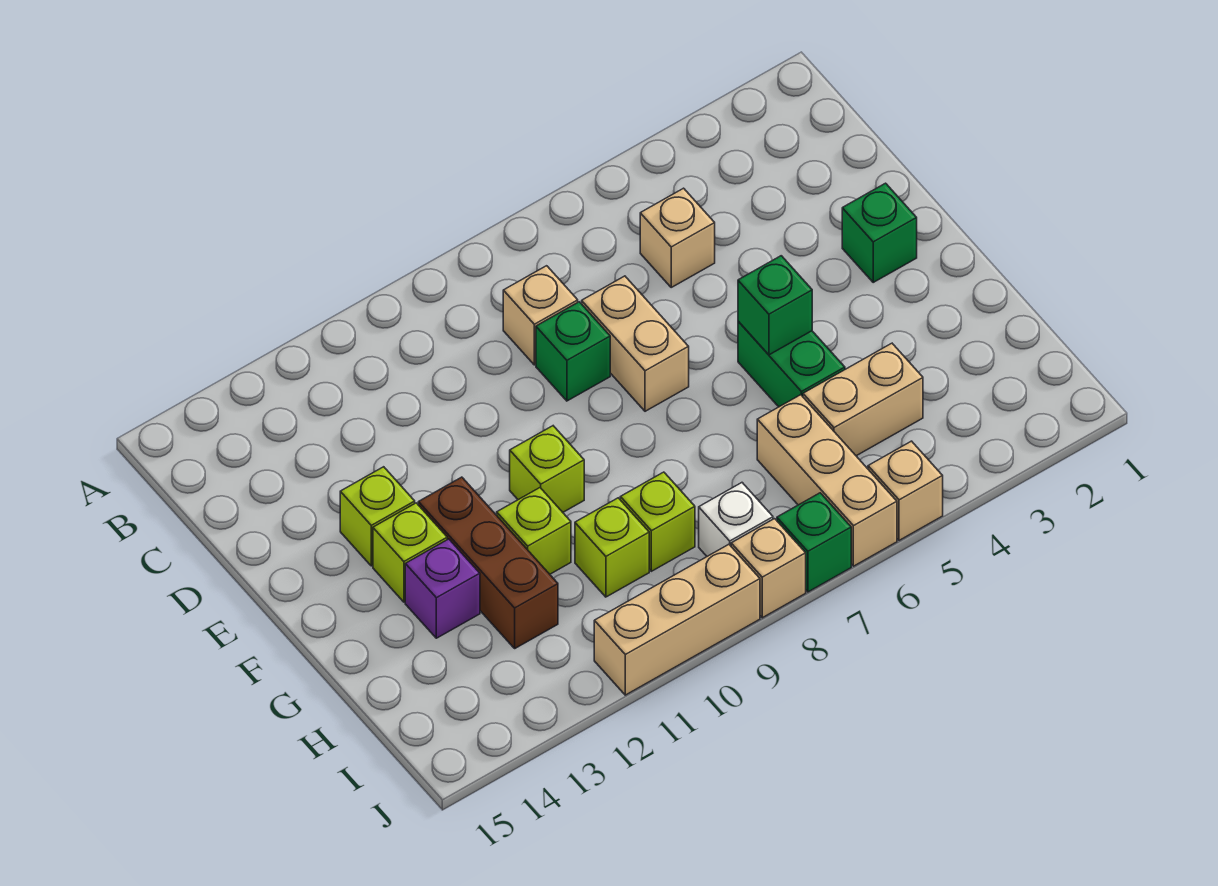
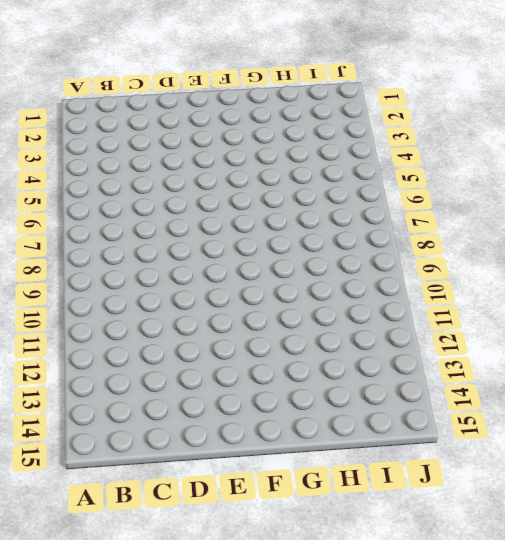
none -> tan 1x1 brick [640,188,715,287]
none -> tan 1x1 brick [503,266,578,365]
none -> tan 1x2 brick [582,276,689,411]

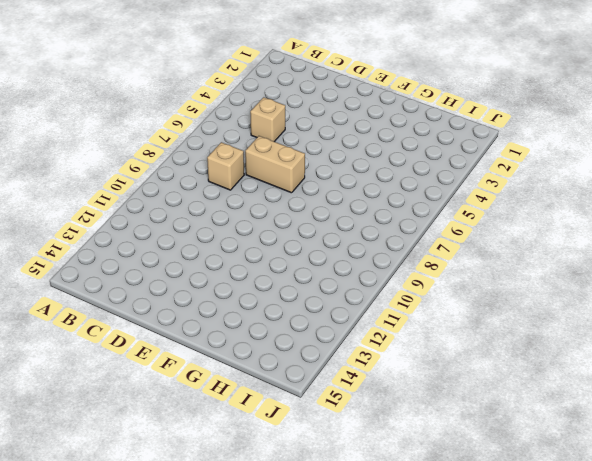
none -> green 1x1 brick [536,302,610,401]
none -> green 1x1 brick [842,183,917,282]
none -> lime 1x1 brick [340,467,415,566]

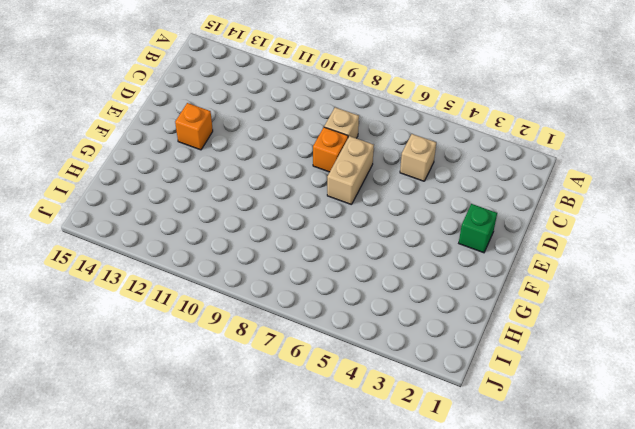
orange 1x1 brick [313,127,348,172] -> green 1x1 brick [536,302,610,401]
orange 1x1 brick [175,103,213,150] -> lime 1x1 brick [340,467,415,566]
none -> green 1x2 brick [738,321,845,407]
none -> lime 1x1 brick [510,426,584,512]
none -> brown 1x3 brick [418,477,558,648]

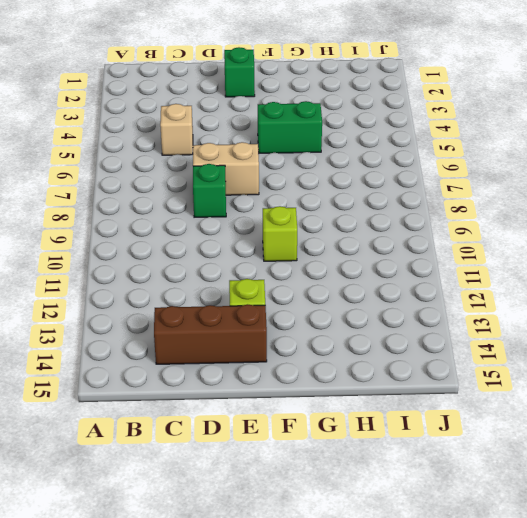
brown 1x3 brick [154,304,267,364] -> brown 1x3 brick moved to [418,477,558,648]
none -> tan 1x1 brick [503,266,578,365]
none -> lime 1x1 brick [373,503,447,602]
none -> lime 1x1 brick [497,488,571,574]

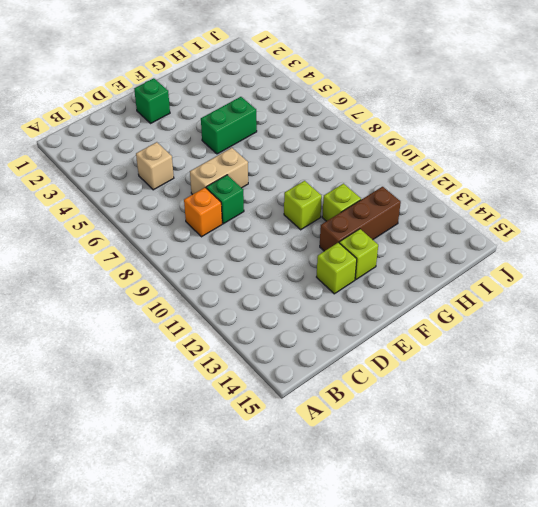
orange 1x1 brick [184,188,222,237] -> tan 1x1 brick [503,266,578,365]
none -> purple 1x1 brick [405,539,480,638]
none -> tan 1x2 brick [803,343,923,456]
none -> tan 1x3 brick [757,395,897,566]

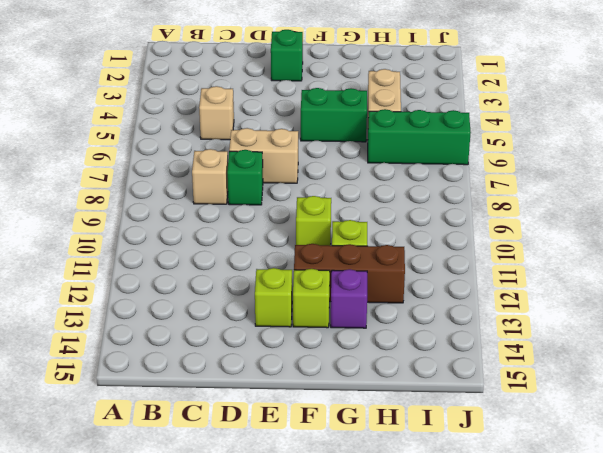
green 1x3 brick [368,109,471,165] -> tan 1x3 brick [757,395,897,566]
none -> lime 1x1 brick [620,472,695,571]
none -> lime 1x1 brick [575,498,649,597]
none -> white 1x1 brick [699,483,773,556]

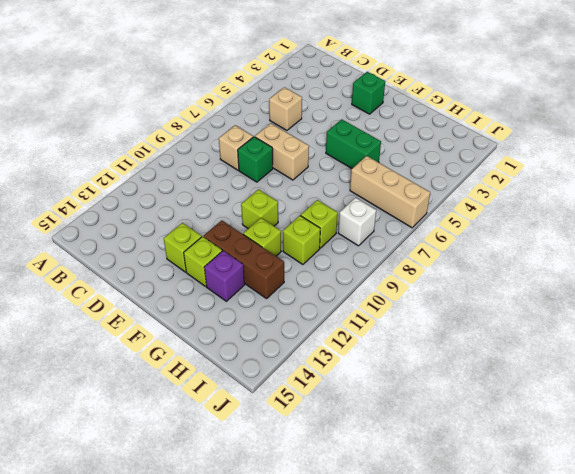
none -> tan 1x2 brick [803,343,923,456]
none -> tan 1x1 brick [868,441,943,540]
none -> green 1x1 brick [777,493,851,592]

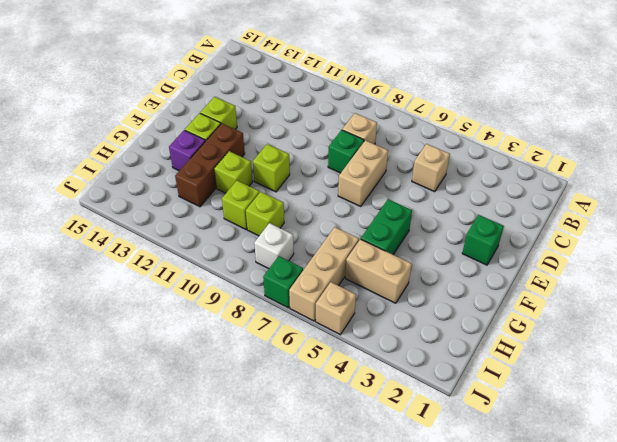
none -> tan 1x1 brick [731,519,806,618]
none -> tan 1x3 brick [594,544,760,695]
none -> green 1x1 brick [738,256,812,355]

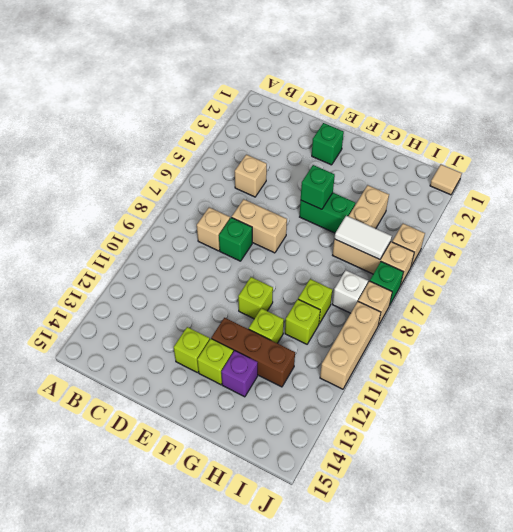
white 1x2 tile [334,216,392,260] -> none
tan 1x1 tile [430,165,462,195] -> none

